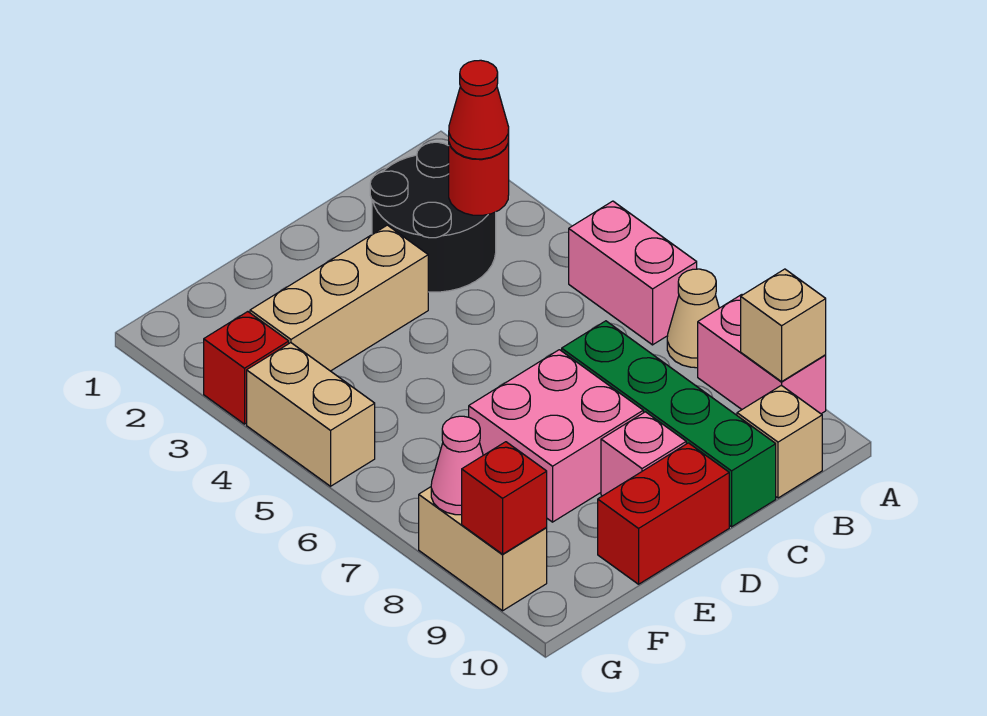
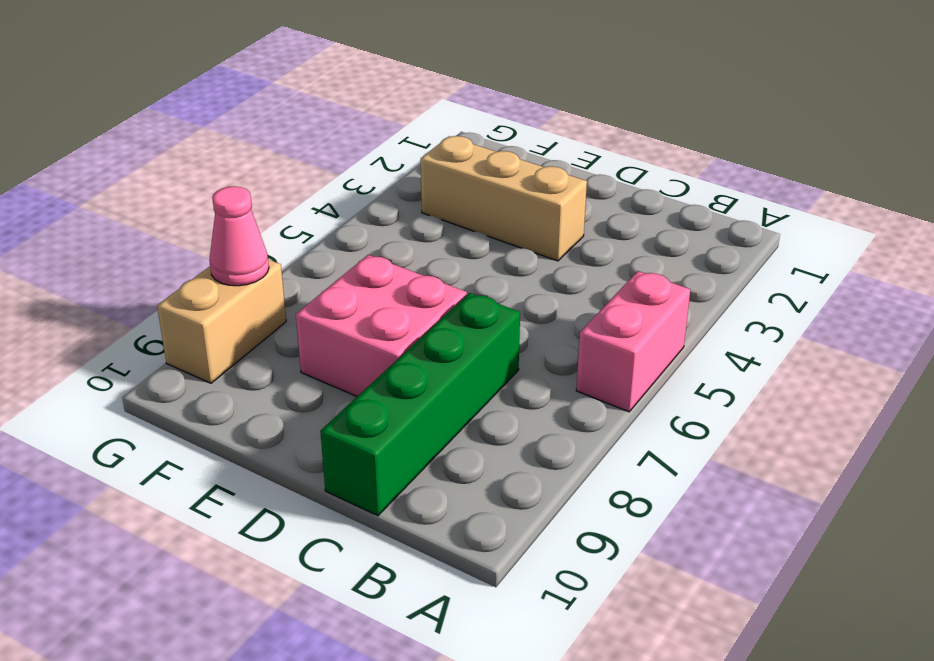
none -> tan 1x1 cone [667,269,719,368]
none -> pink 1x2 brick [698,295,826,414]
none -> black 2x2 round brick [370,142,496,292]

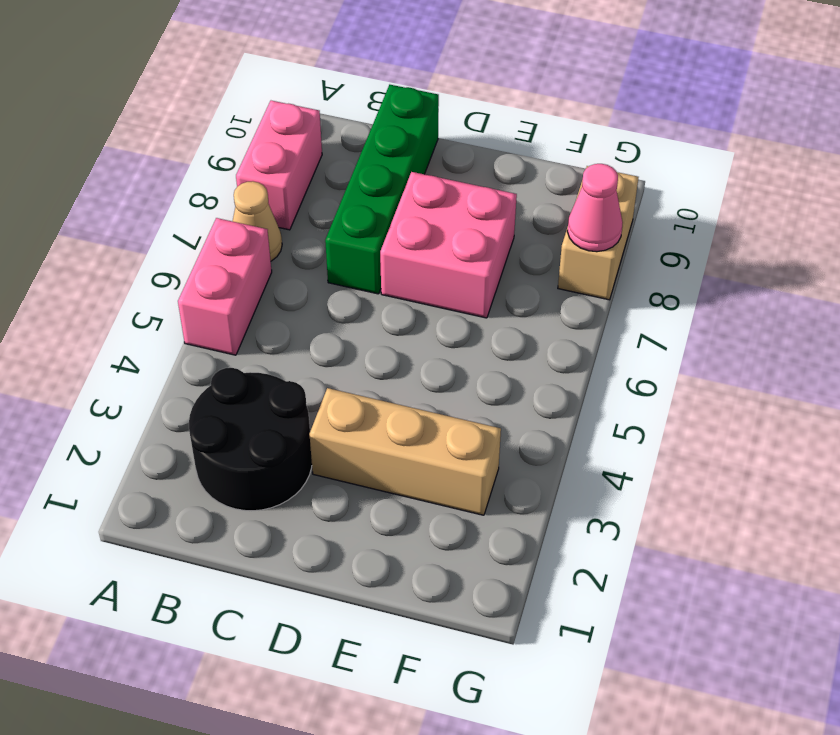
none -> tan 1x1 brick [737,385,822,498]
none -> pink 1x1 brick [601,412,686,496]
none -> red 1x2 brick [598,443,729,584]

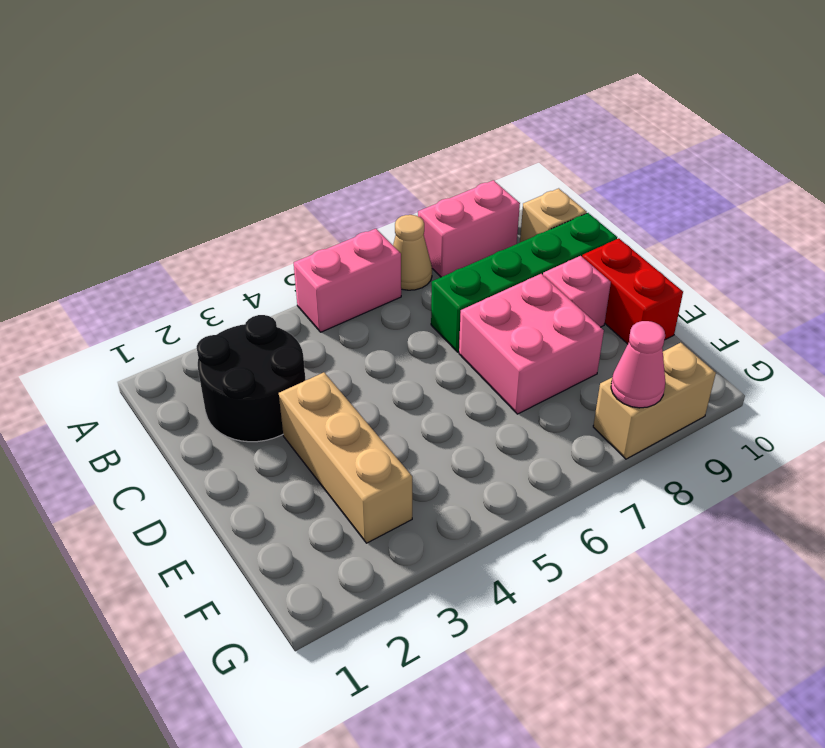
none -> red 1x1 brick [204,312,289,424]
none -> tan 1x2 brick [247,343,375,486]
none -> tan 1x1 brick [741,269,826,382]

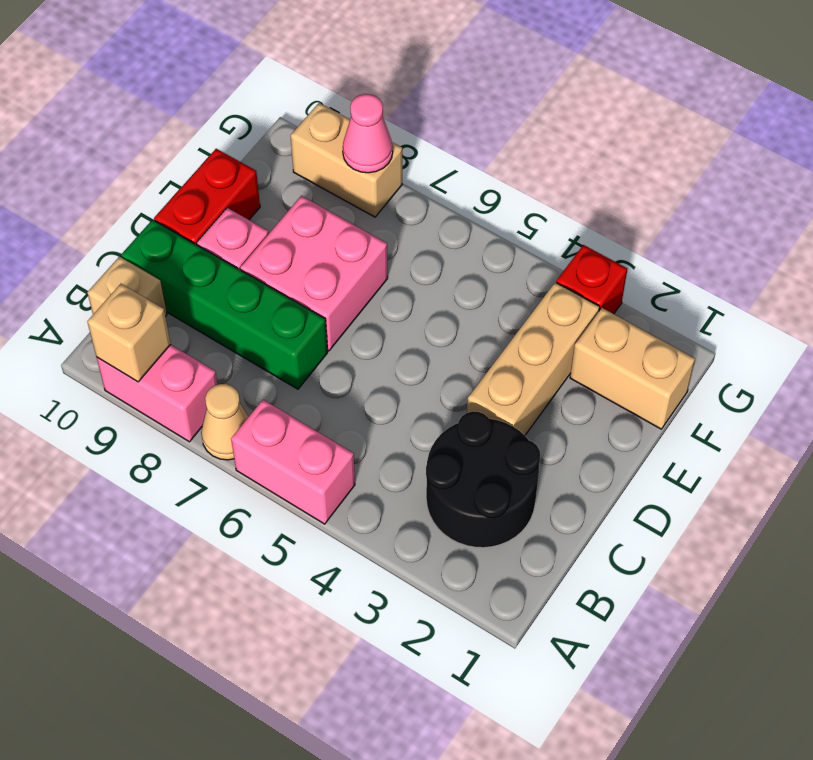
tan 1x2 brick [570,308,695,429] -> tan 1x2 brick moved to [247,343,375,486]
none -> red 1x1 round brick [449,140,509,215]
none -> red 1x1 brick [462,442,547,554]
none -> red 1x1 cone [449,60,509,159]

